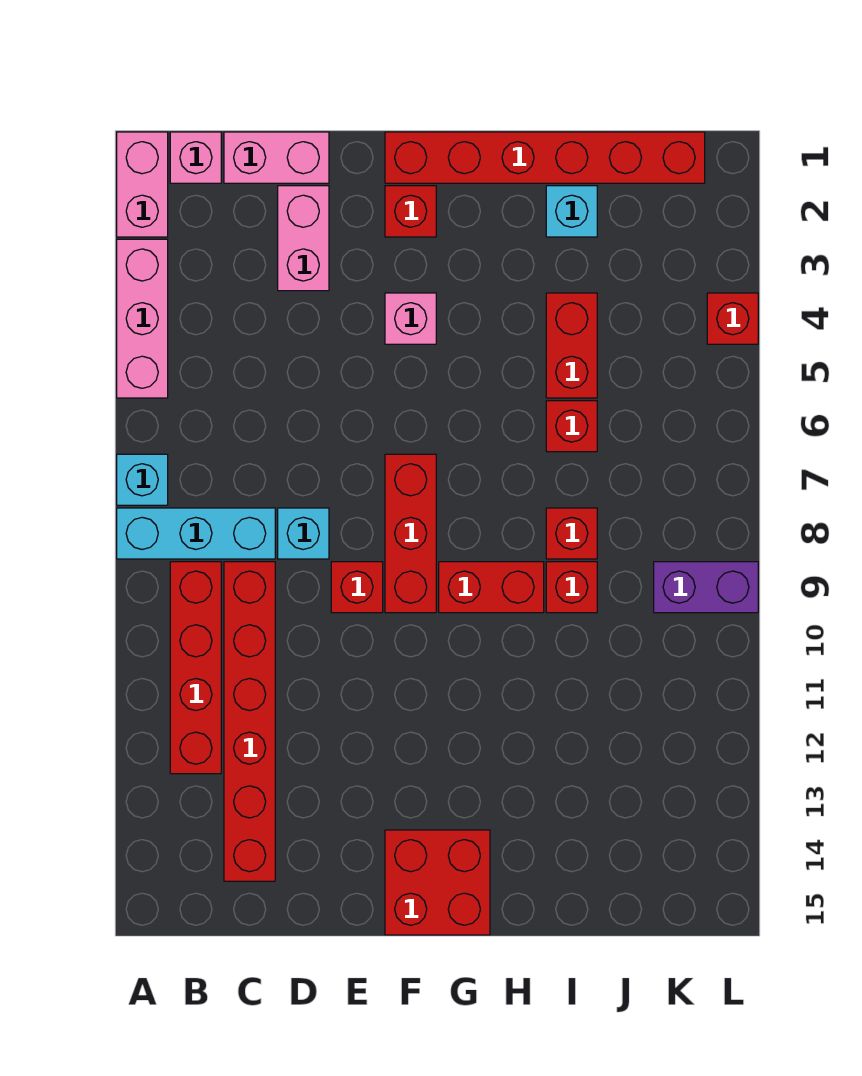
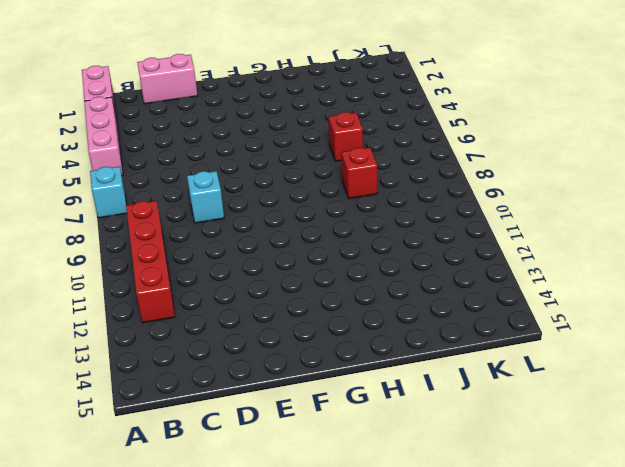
none -> cyan 1x3 brick [117,508,275,559]
none -> pink 1x1 brick [170,132,221,183]
none -> red 1x6 brick [224,562,275,881]

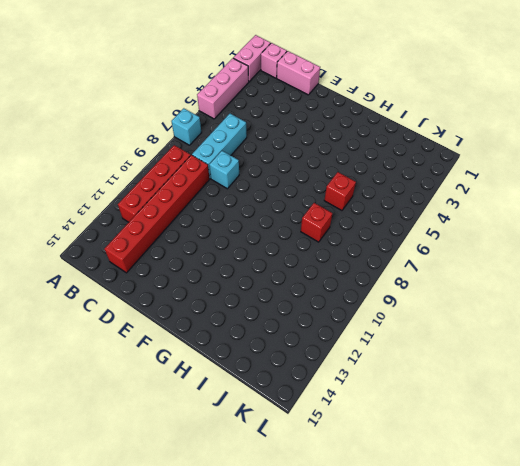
cyan 1x3 brick [192,114,247,178] -> cyan 1x3 brick turned to [117,508,275,559]
none -> pink 1x2 brick [278,186,329,291]
none -> red 1x1 brick [331,562,383,613]
none -> red 1x6 brick [385,132,705,183]

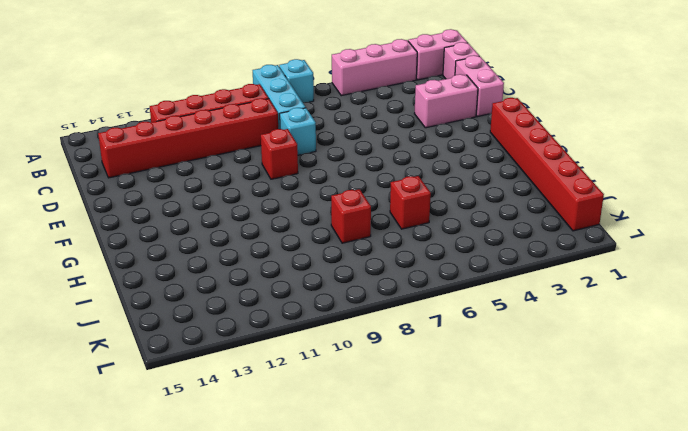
none -> red 1x1 brick [385,186,436,237]
none -> pink 1x1 brick [385,293,436,344]
none -> red 1x3 brick [385,454,436,613]

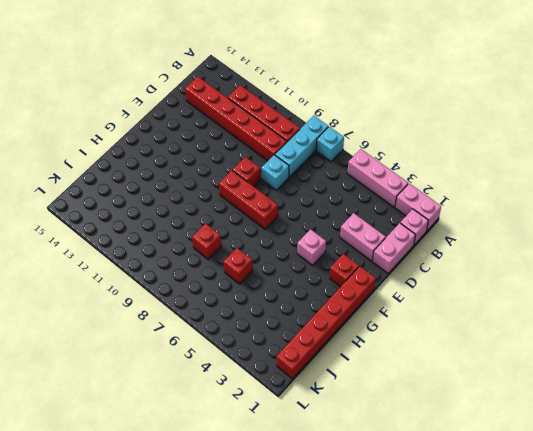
none -> red 2x2 brick [385,830,490,935]
none -> red 1x2 brick [439,562,544,613]
none -> cyan 1x1 brick [546,186,597,237]

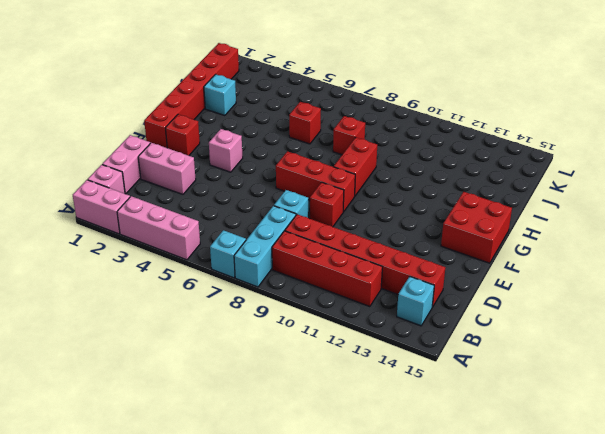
cyan 1x1 brick [397,277,434,326] -> none
none -> red 1x2 brick [546,293,597,398]
none -> red 1x1 brick [546,562,597,613]
none -> purple 1x2 brick [654,562,758,613]

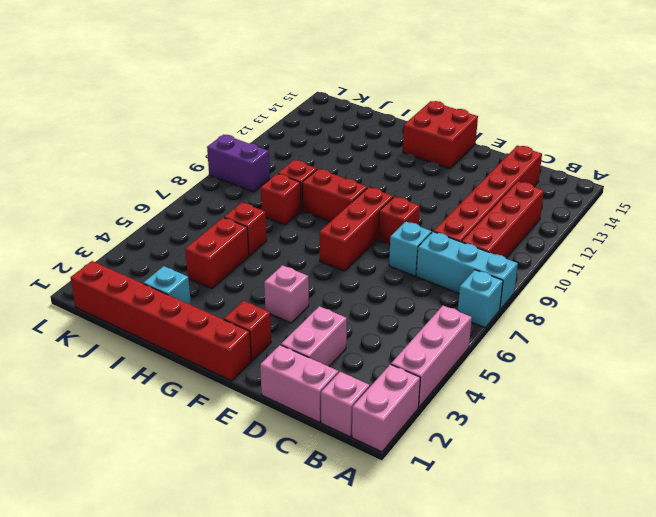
none -> red 1x1 brick [707,293,758,344]

